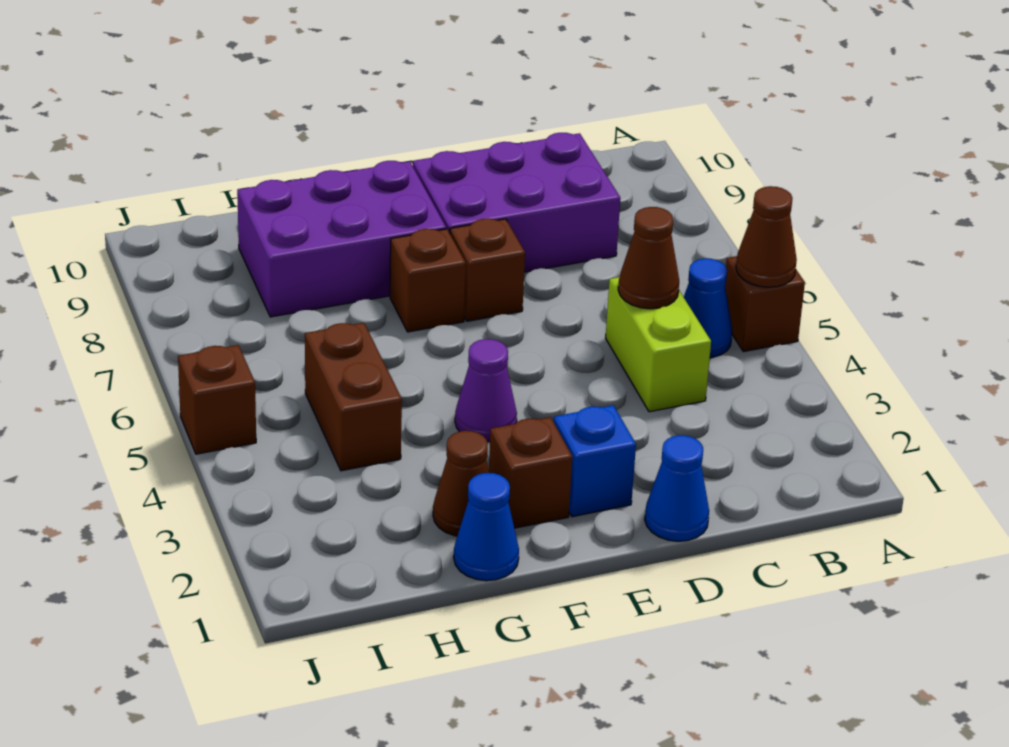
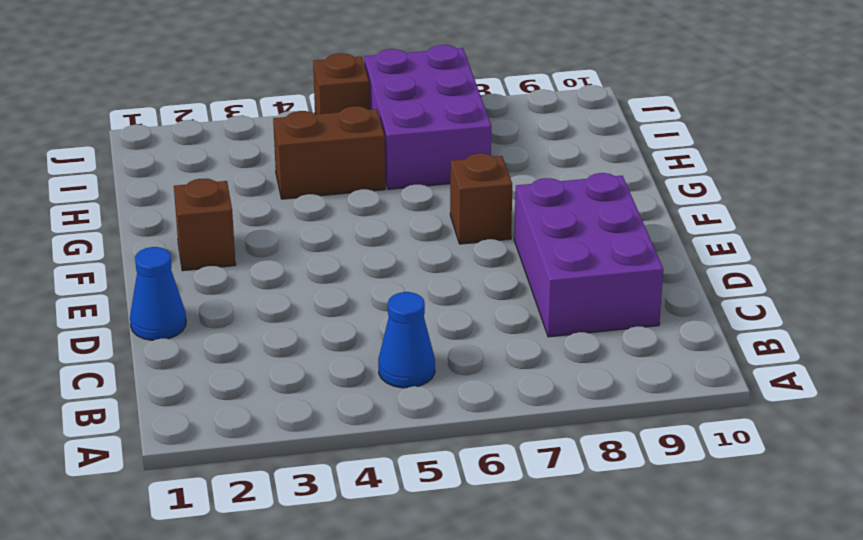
purple 2x3 brick [364,45,491,189] -> purple 2x3 brick moved to [237,161,446,317]
none -> brown 1x1 brick [725,256,805,352]
none -> lime 1x2 brick [606,277,711,412]
none -> blue 1x1 brick [554,405,636,517]

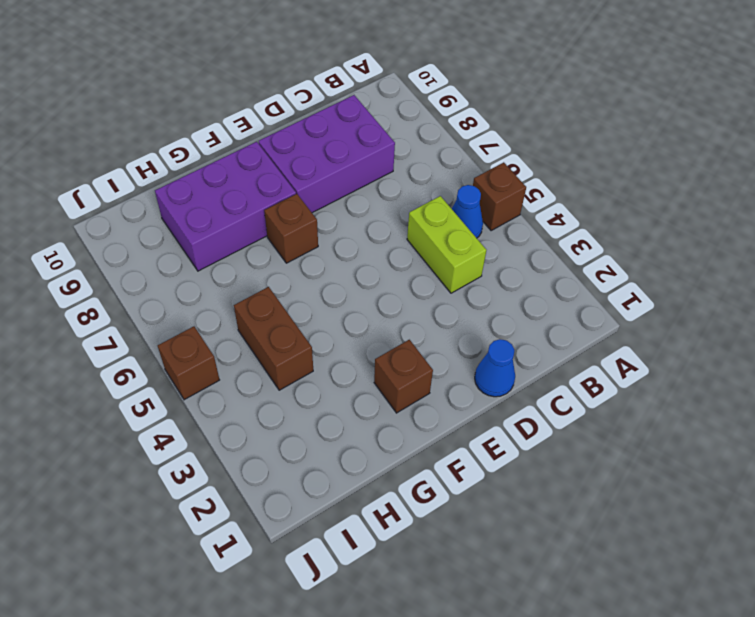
none -> blue 1x1 brick [554,405,636,517]
none -> brown 1x1 brick [450,219,525,321]
none -> purple 1x1 cone [455,339,517,442]

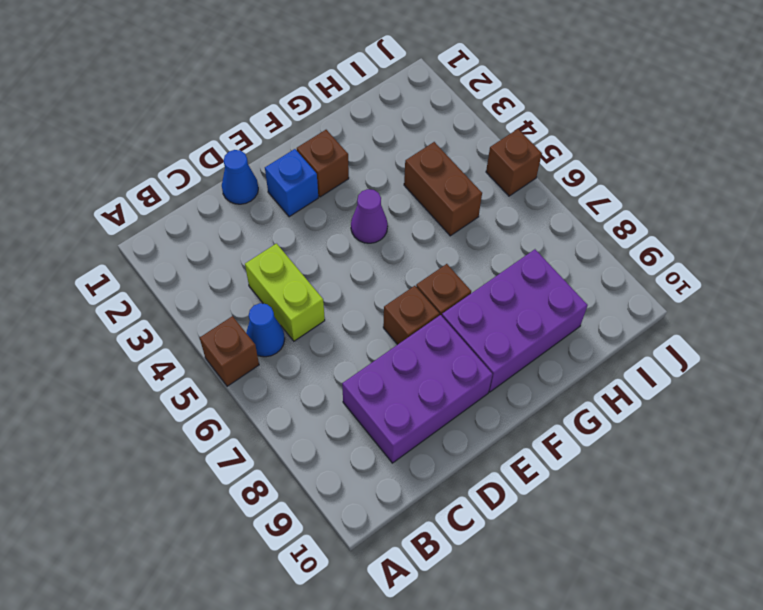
none -> blue 1x1 cone [454,473,519,581]
none -> brown 1x1 cone [433,431,489,536]
none -> brown 1x1 cone [736,186,797,287]

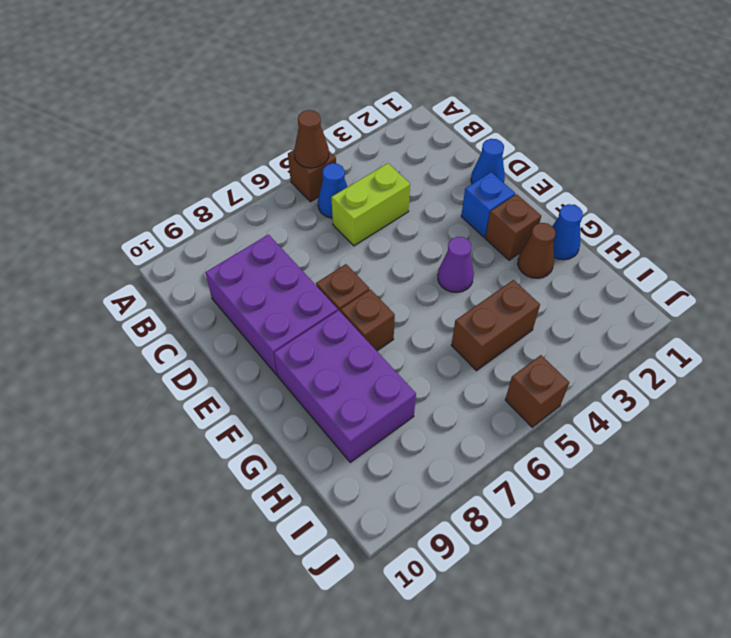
none -> brown 1x1 cone [618,207,679,309]

